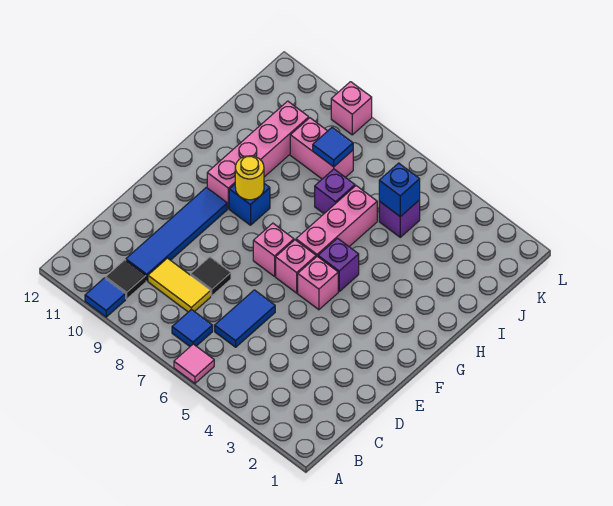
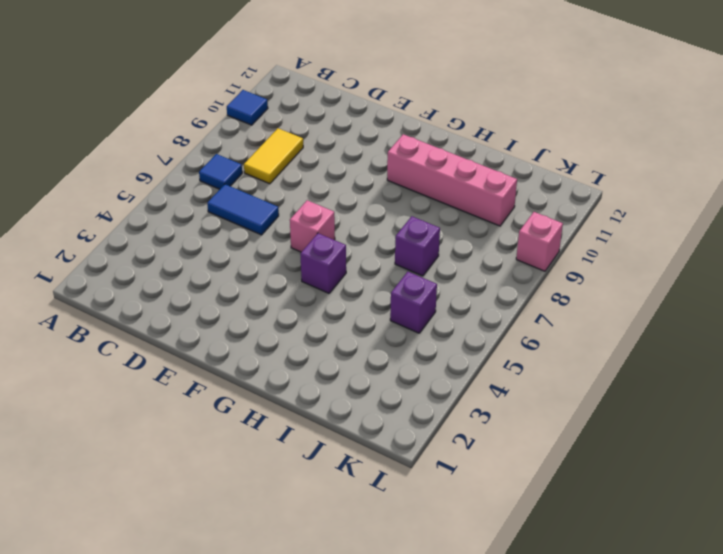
none -> pink 1x1 tile [174,344,214,383]
none -> black 1x1 tile [105,260,146,299]
none -> blue 1x4 tile [126,187,227,281]

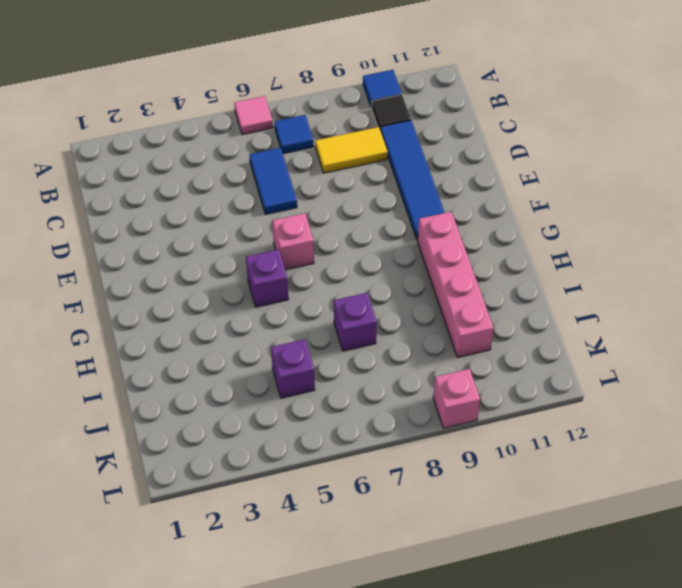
none -> black 1x1 tile [191,257,231,296]
none -> pink 1x1 brick [298,256,338,310]
none -> pink 1x1 brick [253,223,294,276]

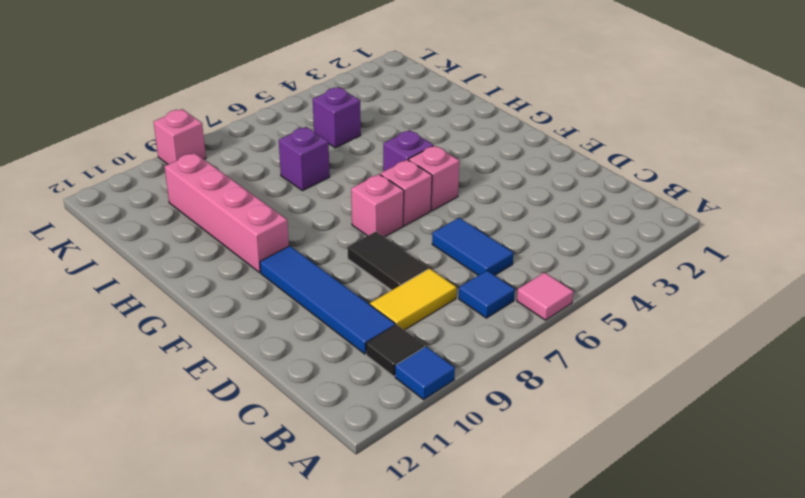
black 1x2 tile [347,232,428,290] -> black 1x1 tile [191,257,231,296]
none -> pink 1x3 brick [296,186,377,257]
none -> blue 1x1 brick [229,184,270,225]
none -> pink 1x2 brick [290,118,353,179]

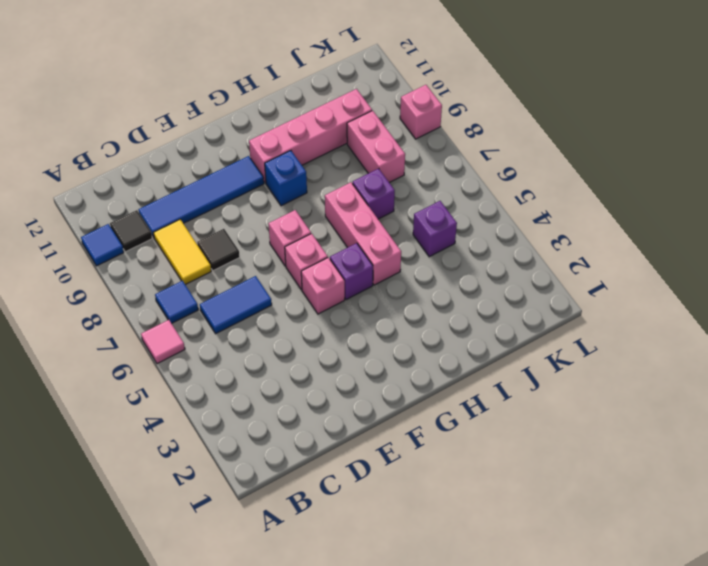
pink 1x3 brick [325,182,401,285] -> pink 1x3 brick turned to [296,186,377,257]
none -> yellow 1x1 round brick [235,156,264,200]
none -> blue 1x1 brick [379,163,420,217]
none -> blue 1x1 tile [313,128,353,167]

